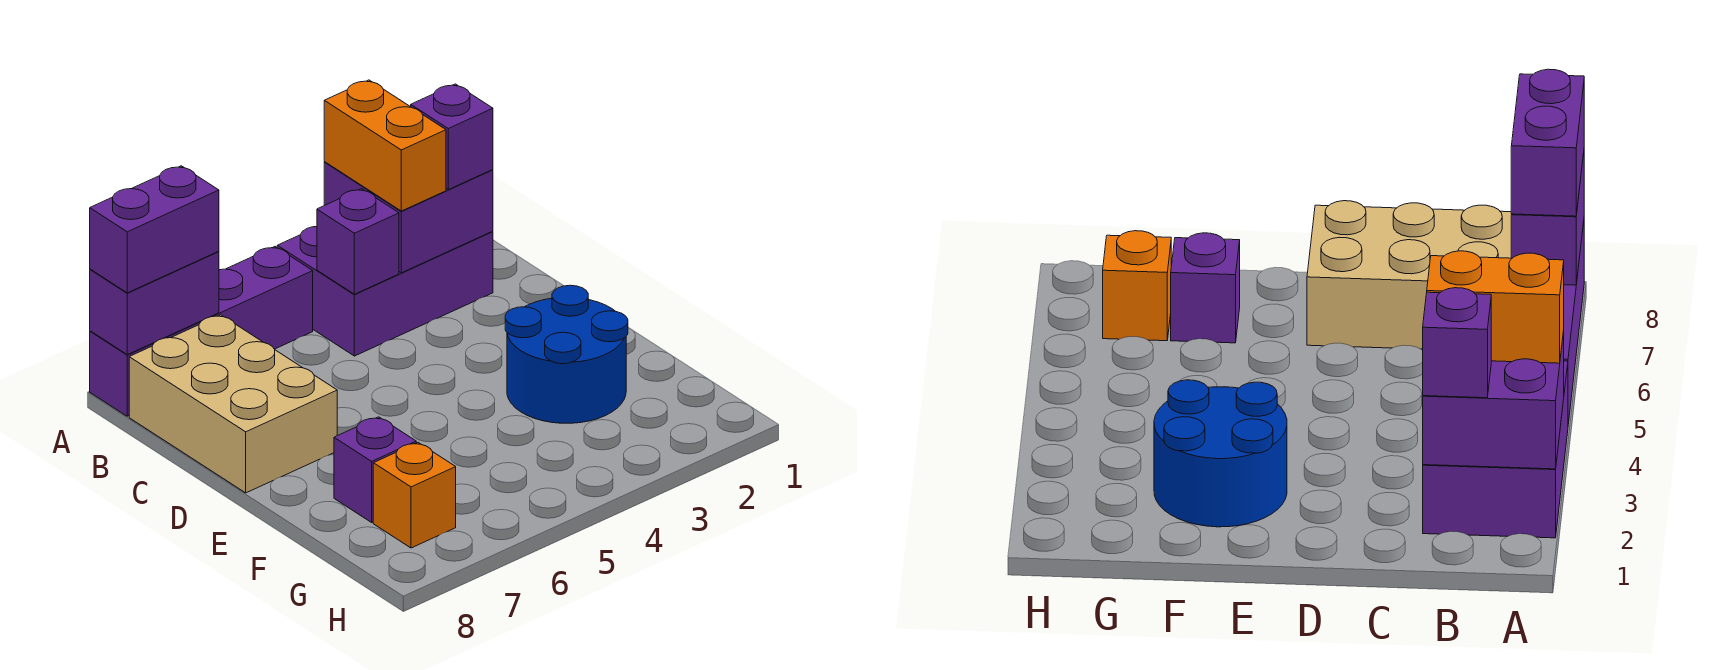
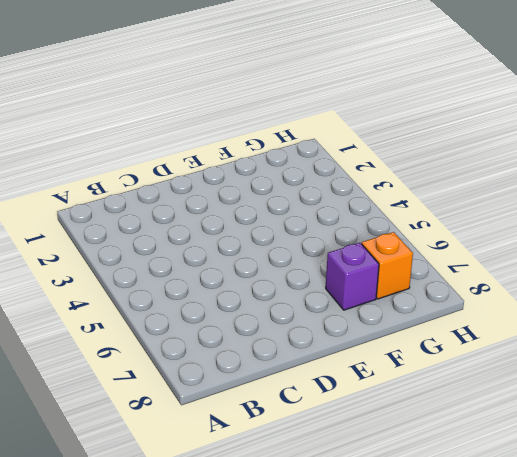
none -> purple 2x3 brick [277,226,493,356]
none -> purple 1x4 brick [90,247,313,416]
none -> tan 2x3 brick [129,315,337,493]

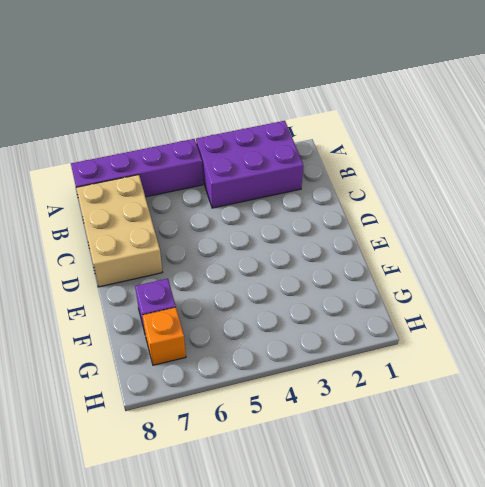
none -> blue 2x2 round brick [505,285,628,423]
none -> purple 2x2 brick [324,162,493,273]
none -> purple 1x2 brick [90,251,219,355]

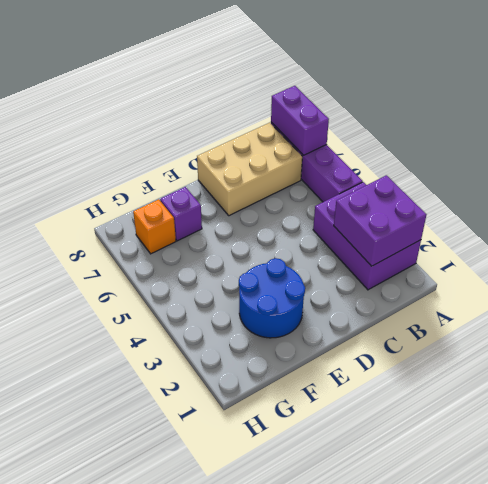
none -> purple 1x1 brick [317,189,399,294]
none -> orange 1x2 brick [324,80,446,211]
none -> purple 1x2 brick [90,166,219,293]

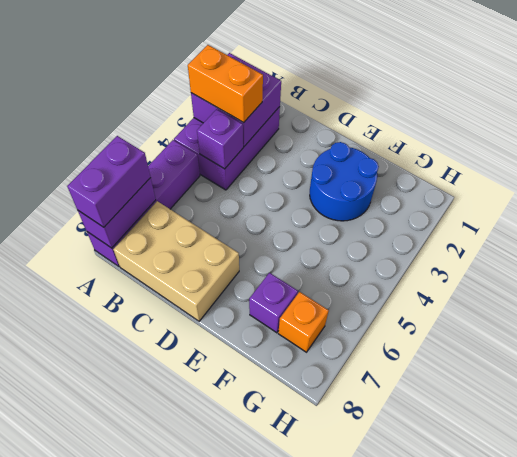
none -> purple 1x1 brick [411,84,493,190]

